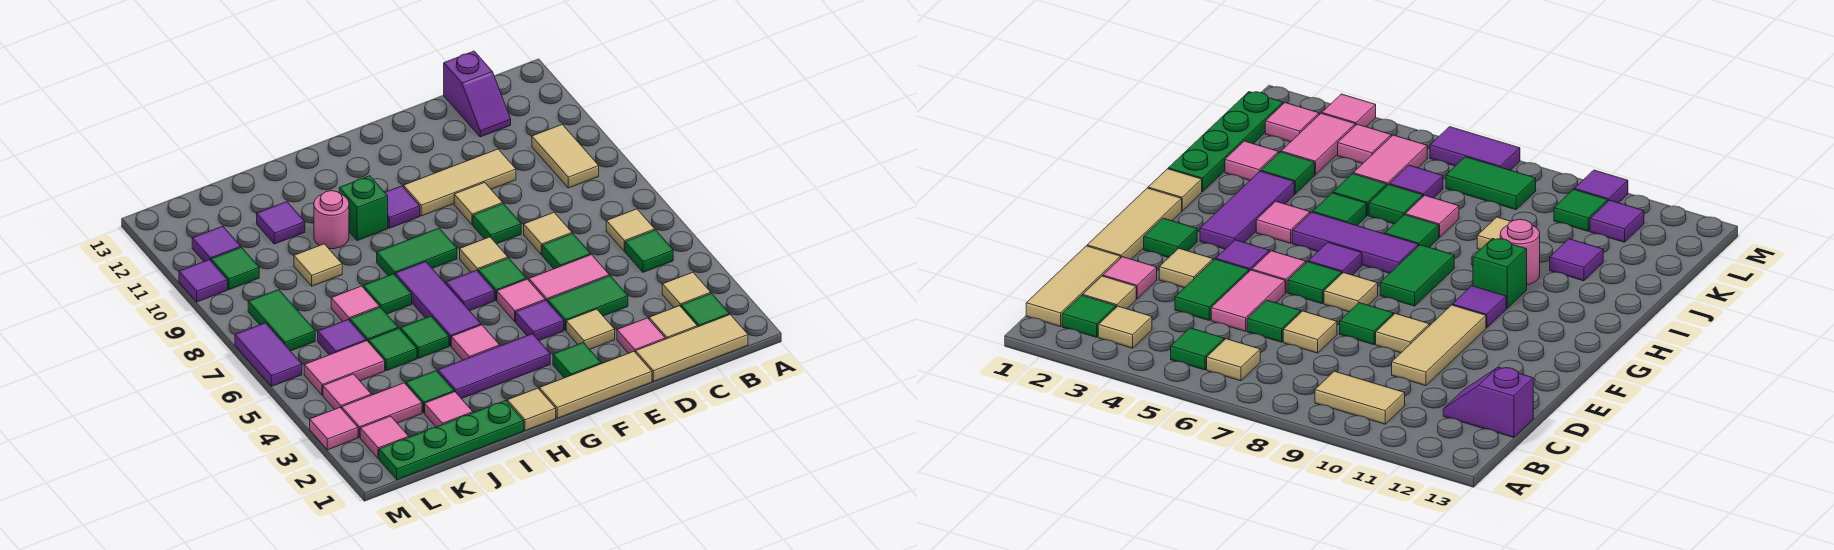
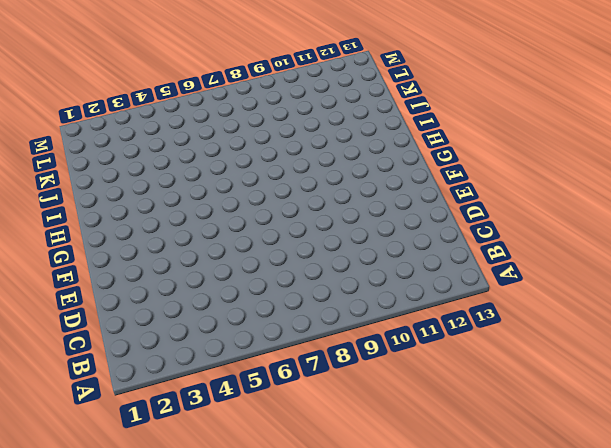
none -> tan 1x3 tile [636,315,748,381]
none -> green 1x1 tile [681,293,729,327]
none -> tan 1x1 tile [662,272,711,308]
none -> green 1x1 tile [625,230,673,272]

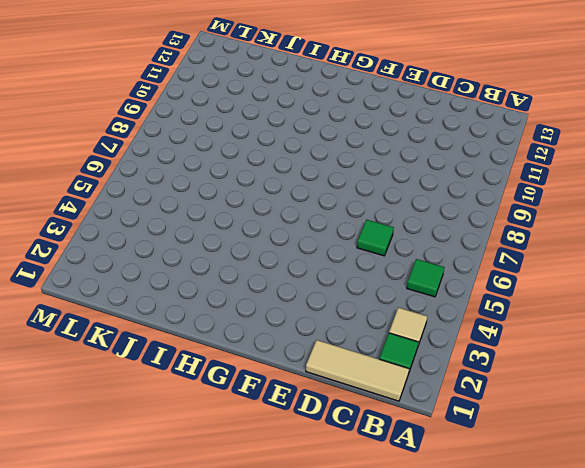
none -> tan 1x1 tile [606,209,655,251]
none -> tan 1x2 tile [532,125,599,188]
none -> tan 1x1 tile [649,306,697,339]
none -> purple 1x2 slope [444,51,511,137]

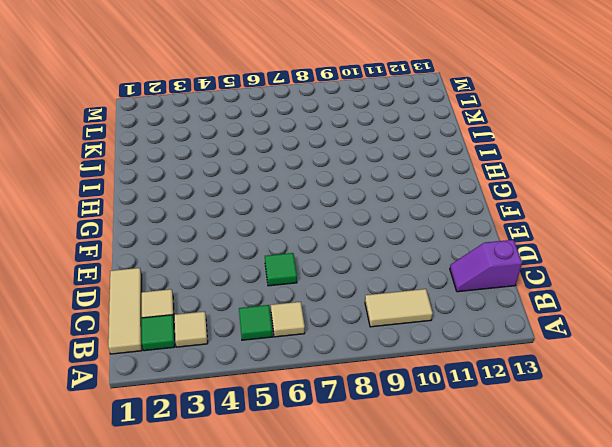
none -> pink 1x1 tile [617,318,665,353]
none -> green 1x2 tile [548,276,628,330]
none -> pink 1x2 tile [529,255,609,302]
none -> tan 1x1 tile [524,213,572,255]

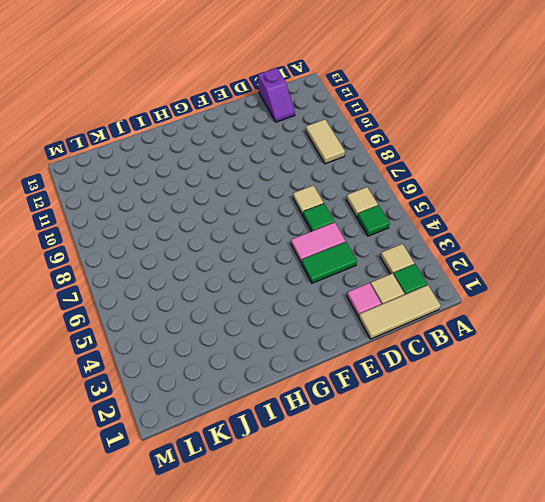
none -> tan 1x3 tile [404,149,516,216]
none -> tan 1x3 tile [539,352,652,418]
none -> tan 1x1 tile [566,309,615,349]
none -> green 1x1 tile [473,204,521,244]

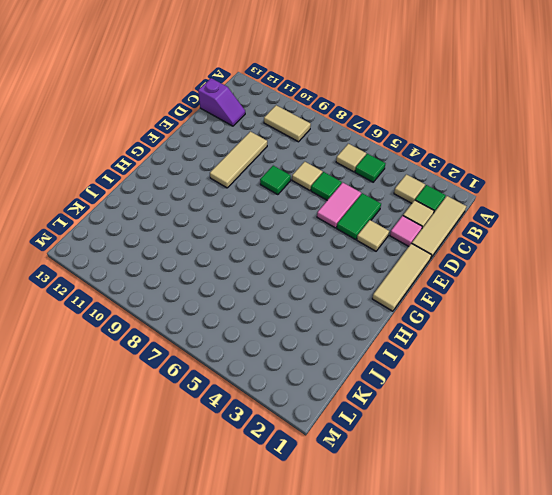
none -> tan 1x1 tile [454,182,503,225]
none -> green 1x1 tile [553,343,601,378]
none -> purple 1x1 tile [516,300,564,340]
none -> pink 1x1 tile [497,279,545,321]

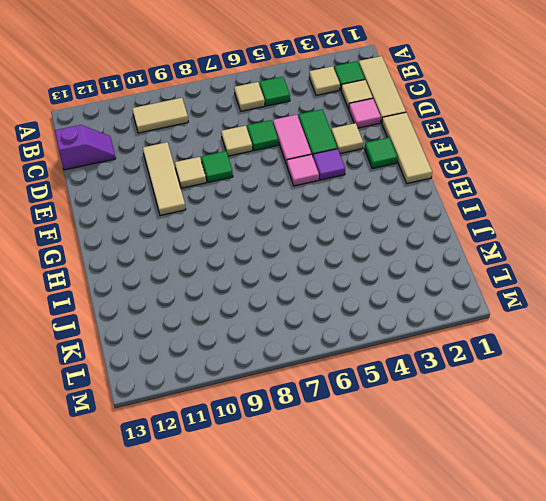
none -> green 1x1 tile [478,258,526,300]
none -> tan 1x1 tile [460,237,508,272]
none -> purple 1x3 tile [438,334,550,399]
none -> purple 1x1 tile [446,270,494,311]

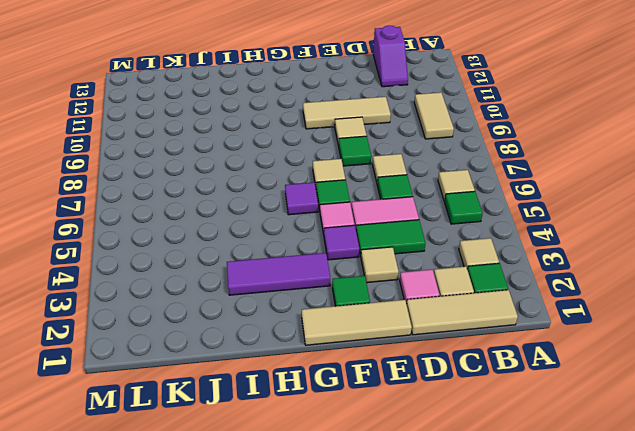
none -> green 1x2 tile [377,228,457,276]
none -> purple 1x1 tile [385,186,420,228]
none -> tan 1x1 tile [507,388,556,431]
none -> pink 1x1 tile [451,325,500,360]

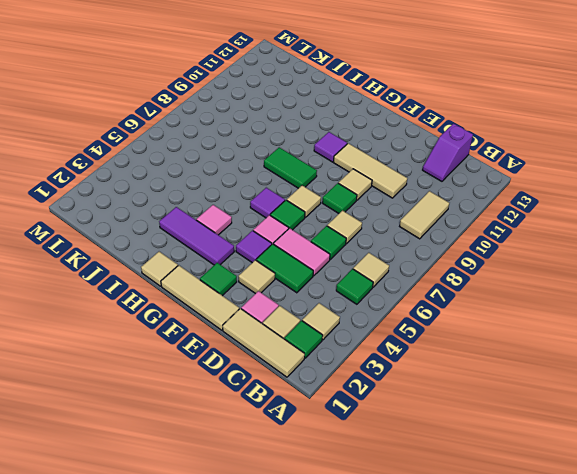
none -> purple 1x3 tile [395,262,481,346]
none -> green 1x1 brick [339,176,388,241]
none -> green 1x4 plate [379,401,524,480]
none -> green 1x1 tile [401,316,449,358]

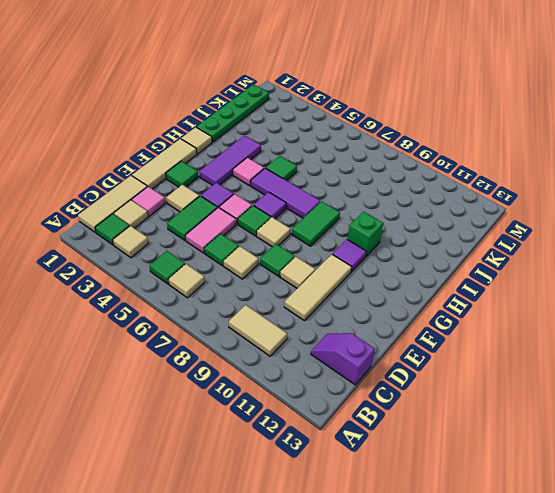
none -> green 1x1 tile [363,274,412,314]
none -> pink 1x1 round brick [314,191,349,249]
none -> pink 1x1 tile [425,392,473,427]
none -> green 1x1 tile [406,371,454,413]

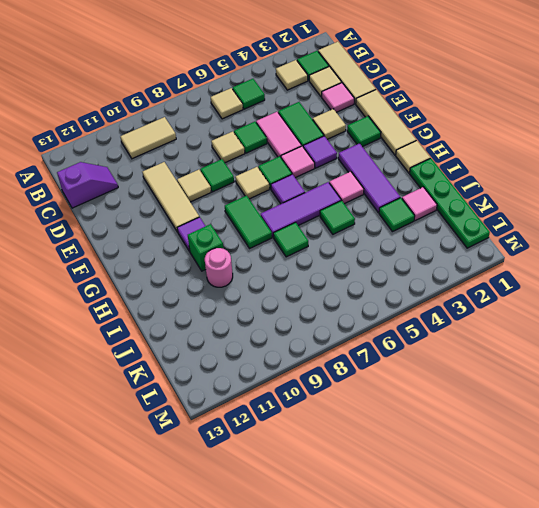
none -> green 1x1 tile [369,328,417,371]
none -> green 1x1 tile [350,307,398,342]
none -> pink 1x1 tile [331,286,380,321]
none -> tan 1x1 tile [294,244,342,286]

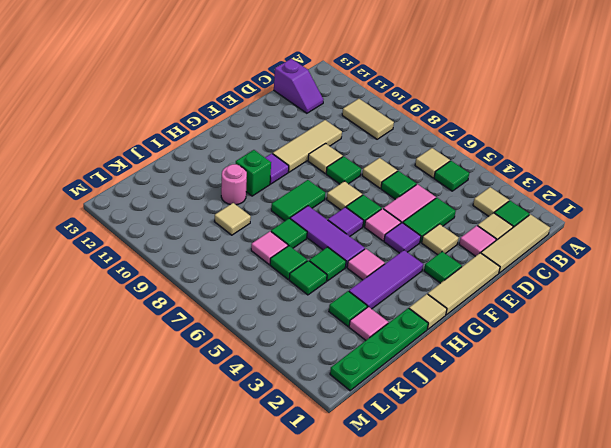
none -> purple 1x1 tile [257,202,305,244]
none -> pink 1x2 tile [342,383,422,438]
none -> pink 1x2 tile [304,341,385,395]
none -> purple 1x1 tile [318,320,366,355]

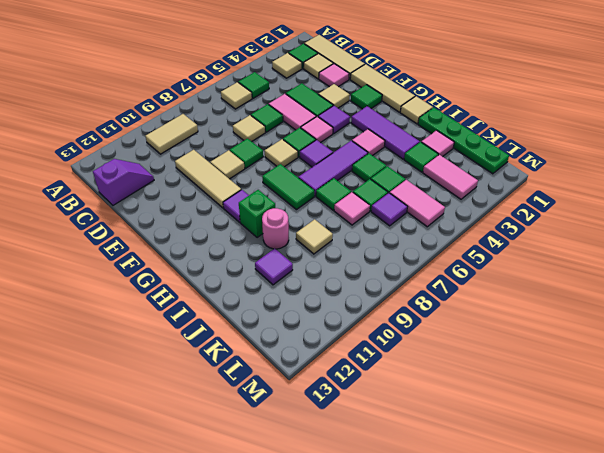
none -> pink 1x1 tile [360,416,409,459]
none -> pink 1x1 tile [323,374,371,409]
none -> green 1x2 tile [248,290,315,351]
none -> green 1x1 tile [211,247,259,290]

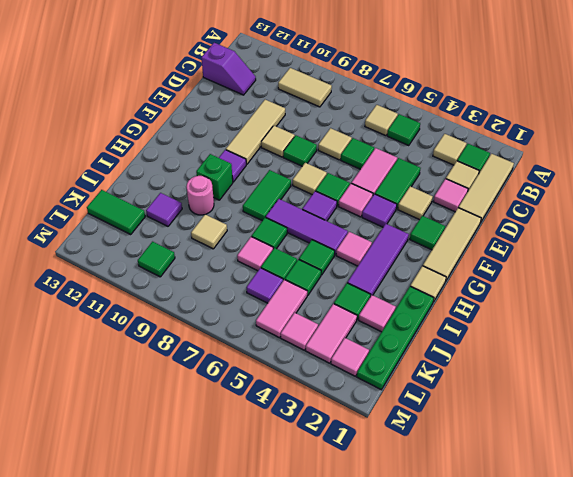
green 1x2 tile [87,190,145,234] -> green 1x2 tile moved to [248,290,315,351]
none -> purple 1x1 tile [192,226,241,261]
none -> pink 1x1 tile [310,408,358,450]
none -> purple 1x2 tile [235,323,302,386]
none -> purple 1x1 tile [179,260,227,302]

